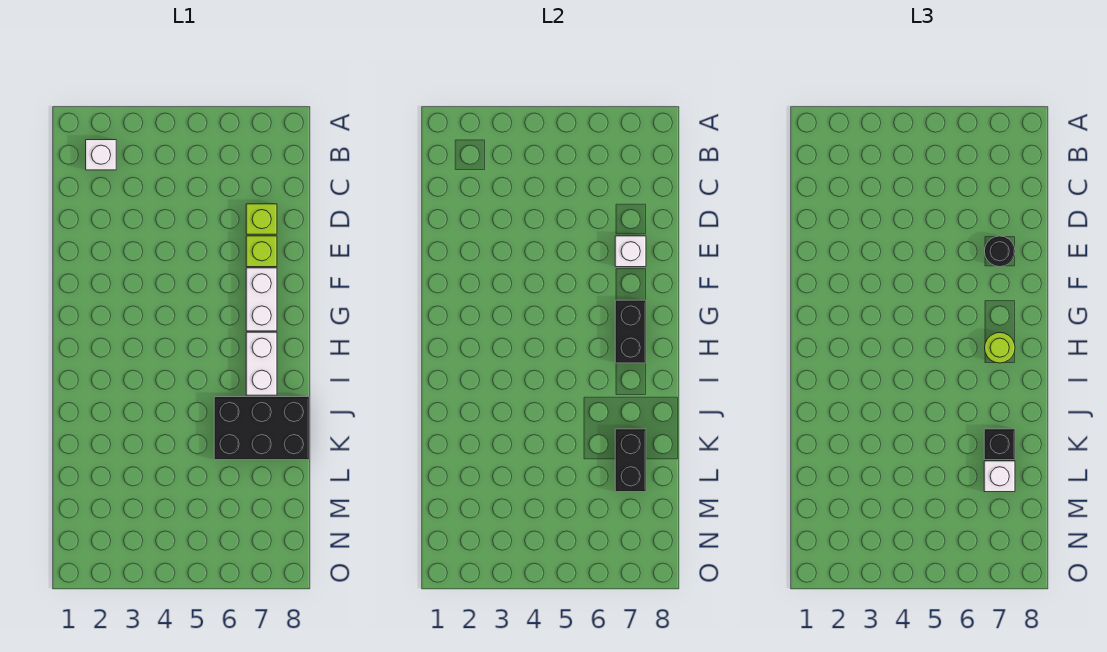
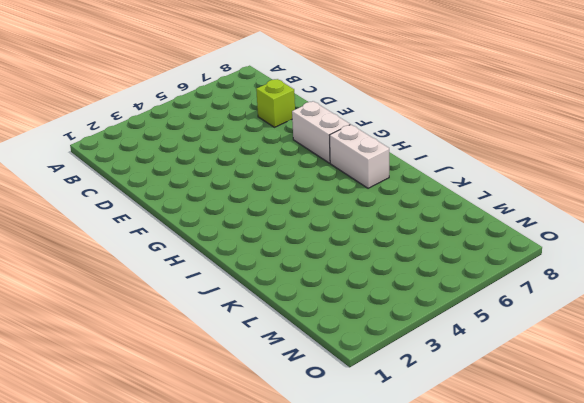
none -> white 1x1 brick [86,140,116,170]
none -> lime 1x1 brick [246,236,277,267]
none -> black 2x3 brick [214,397,309,460]

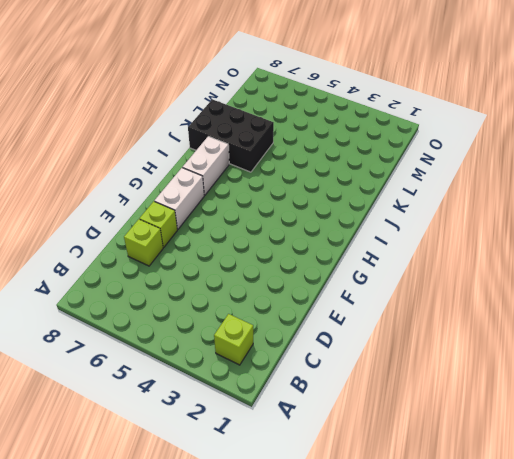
lime 1x1 brick [214,314,253,365] -> white 1x1 brick [86,140,116,170]
none -> white 1x1 brick [615,236,646,267]
none -> black 1x2 brick [615,300,646,363]
none -> black 1x2 brick [615,429,646,492]

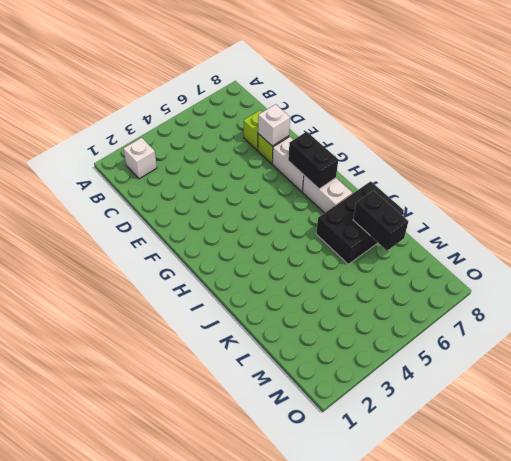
none -> black 1x1 round brick [985,236,1015,267]
none -> lime 1x1 round brick [985,333,1015,363]
none -> black 1x1 brick [984,429,1015,460]

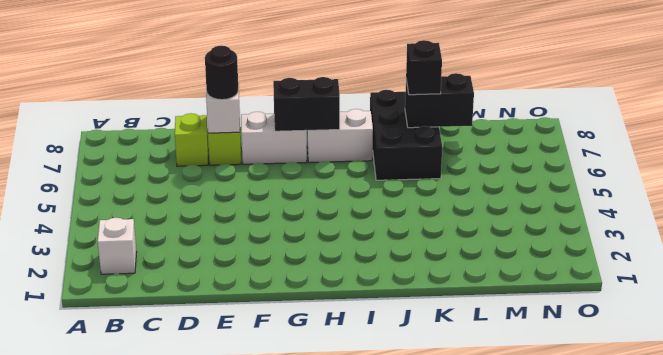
none -> lime 1x1 round brick [985,333,1015,363]
none -> white 1x1 brick [984,461,1015,492]

